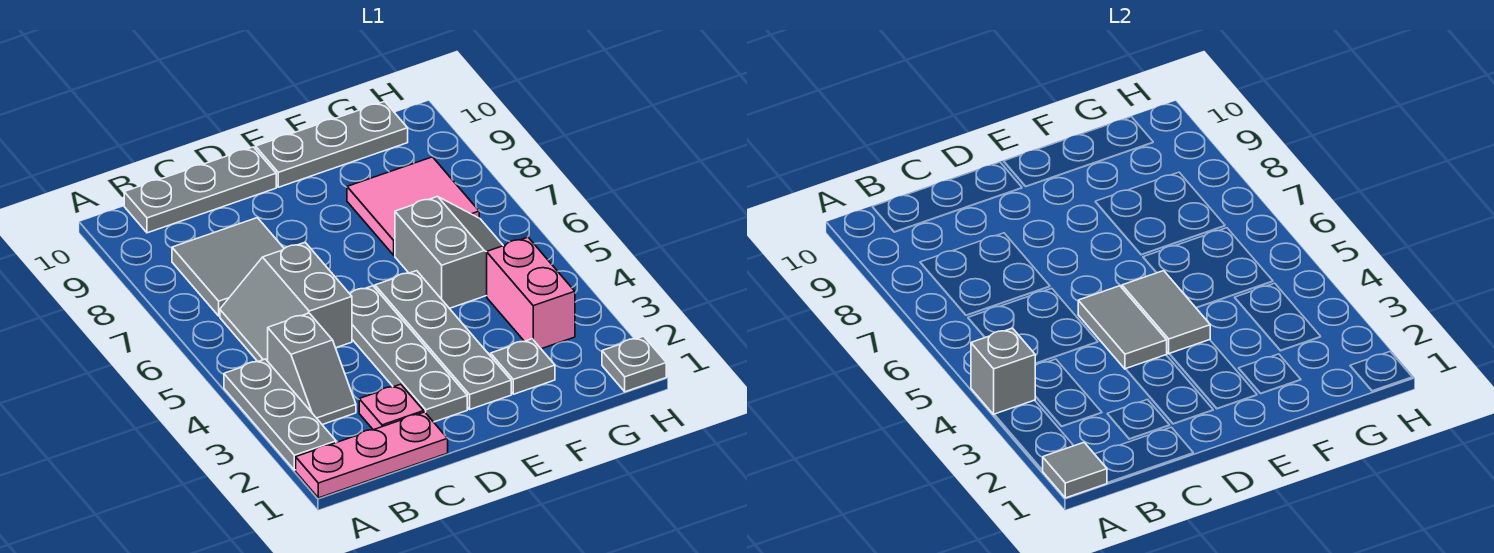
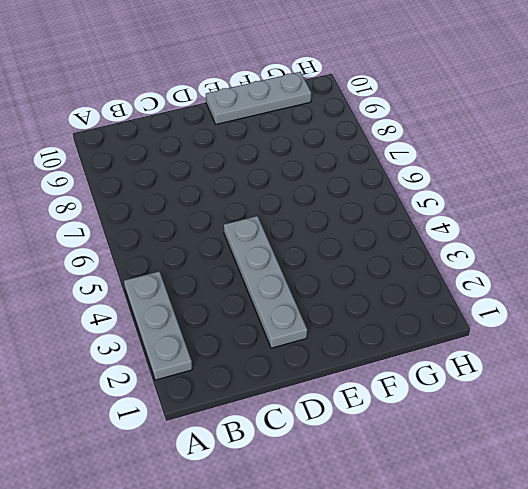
none -> pink 1x3 plate [296,412,448,498]
none -> grey 1x2 slope [268,313,356,425]
none -> grey 2x2 slope [220,243,352,361]

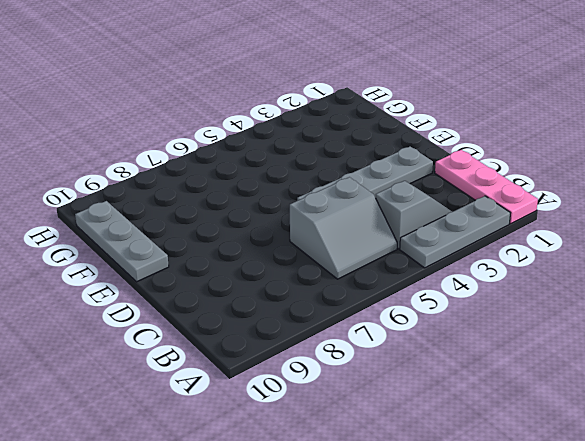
none -> grey 2x2 tile [172,218,284,316]
none -> grey 1x3 plate [124,147,276,233]
none -> pink 1x1 plate [359,384,424,430]

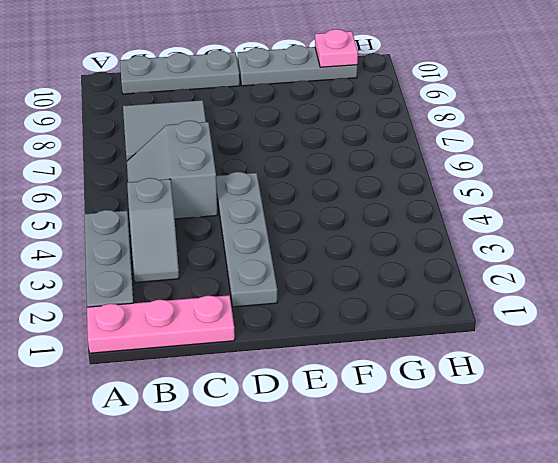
pink 1x1 plate [315,29,358,67] -> pink 1x1 plate moved to [359,384,424,430]
none -> grey 1x4 plate [375,271,511,409]
none -> grey 1x1 plate [491,339,555,394]
none -> grey 2x2 slope [395,196,503,308]

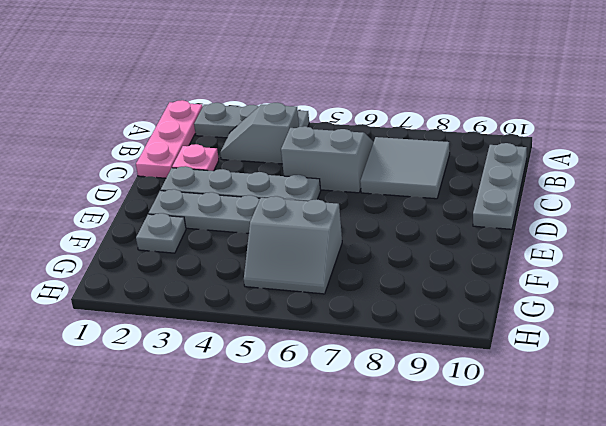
none -> grey 1x3 plate [256,101,408,187]
none -> pink 2x2 tile [347,157,479,255]
none -> pink 1x2 brick [487,237,575,349]

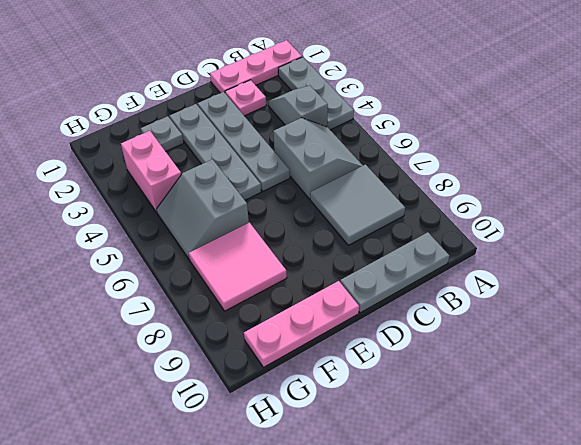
pink 1x3 plate [244,281,359,367] -> grey 1x3 plate [256,101,408,187]
none -> grey 1x1 plate [602,336,666,392]
none -> grey 1x1 tile [1043,443,1107,498]
none -> grey 1x1 brick [971,328,1035,414]

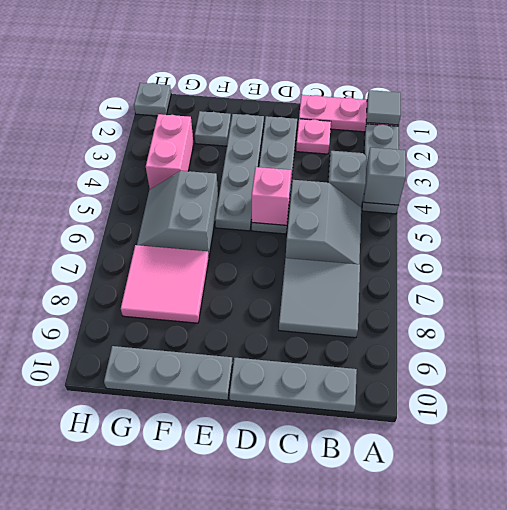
pink 1x1 brick [252,167,291,225] -> grey 1x2 tile [1078,286,1167,369]
none -> grey 1x2 tile [1122,271,1210,354]

